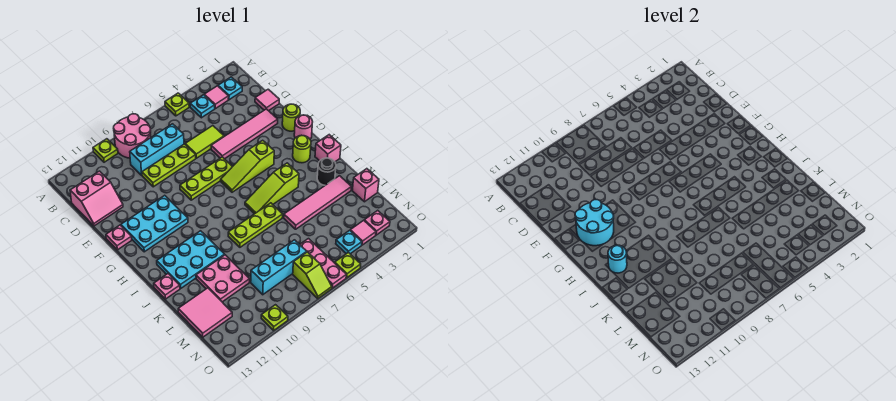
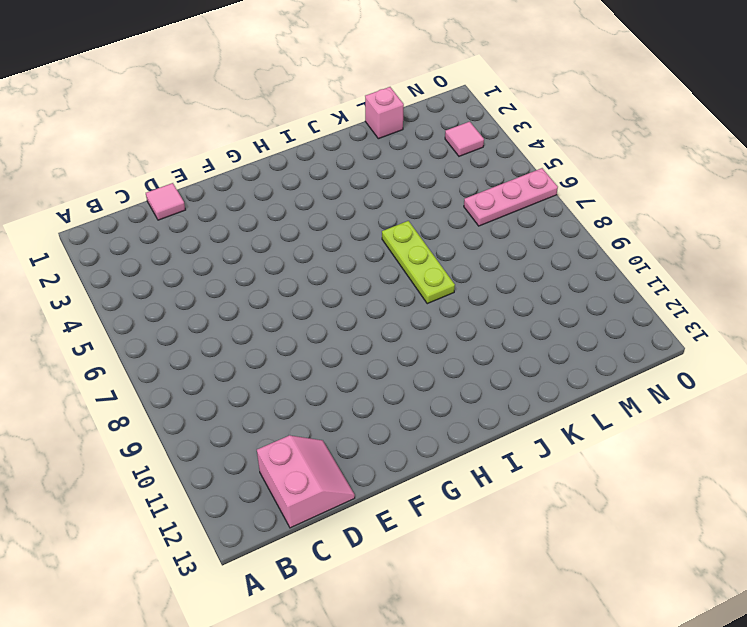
none -> lime 1x1 plate [165,93,189,116]
none -> pink 2x2 round brick [114,114,151,158]
none -> lime 1x1 plate [93,139,118,162]
none -> cyan 1x1 plate [218,77,242,100]

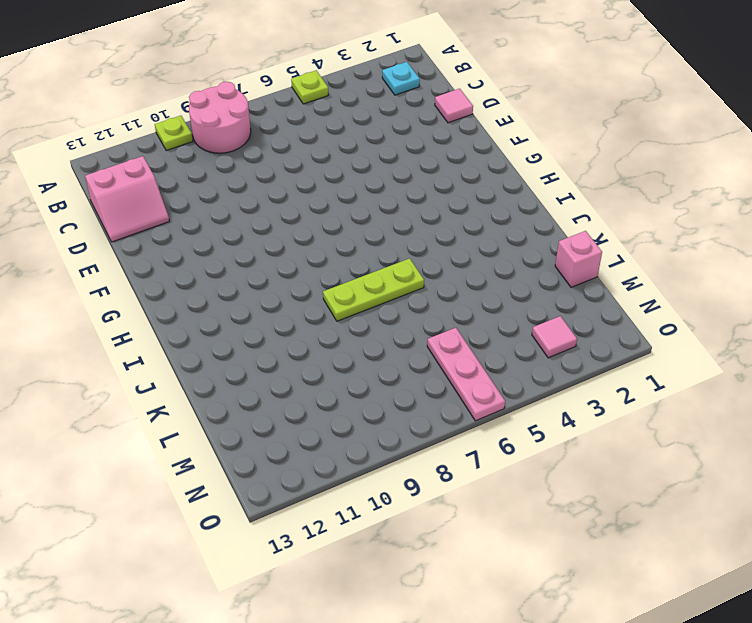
none -> pink 1x1 tile [204,86,229,109]
none -> cyan 1x1 plate [190,95,215,118]
none -> cyan 1x3 brick [130,124,184,175]
none -> lime 1x2 tile [185,126,224,158]

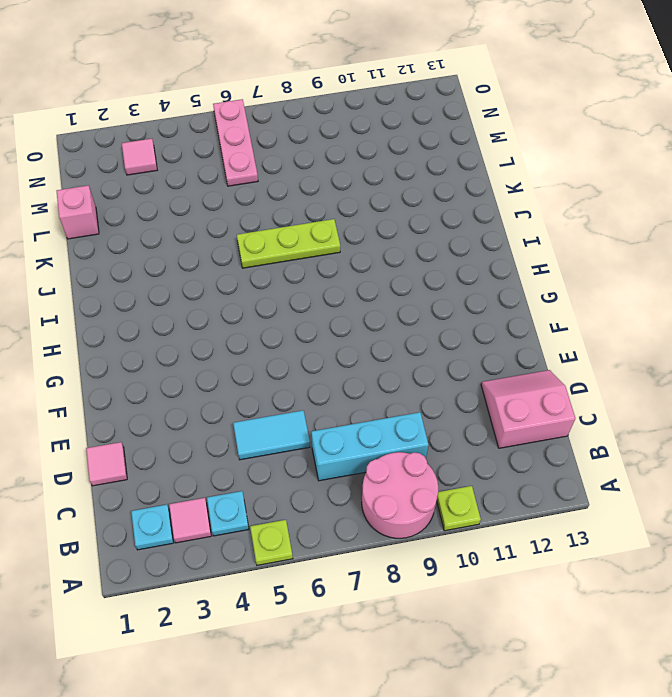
cyan 1x2 tile [233,410,310,460] -> lime 1x2 tile [185,126,224,158]
none -> lime 1x3 plate [142,144,196,187]
none -> pink 1x4 tile [211,109,278,159]
none -> lime 1x1 round brick [282,104,300,131]
none -> lime 1x3 plate [180,157,232,200]

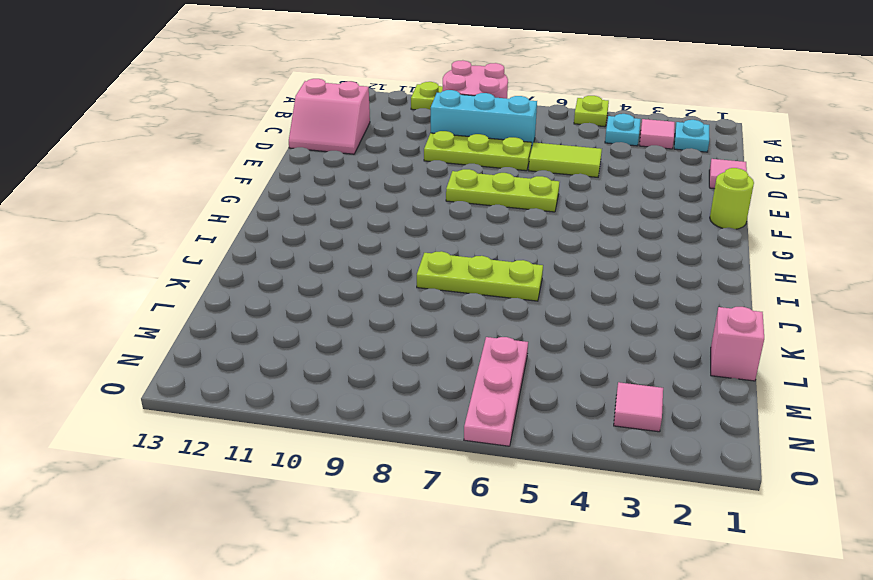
none -> pink 1x4 tile [211,109,278,159]
none -> cyan 2x3 plate [121,195,188,252]
none -> pink 1x1 plate [106,225,132,250]
none -> pink 1x1 round brick [294,115,313,139]

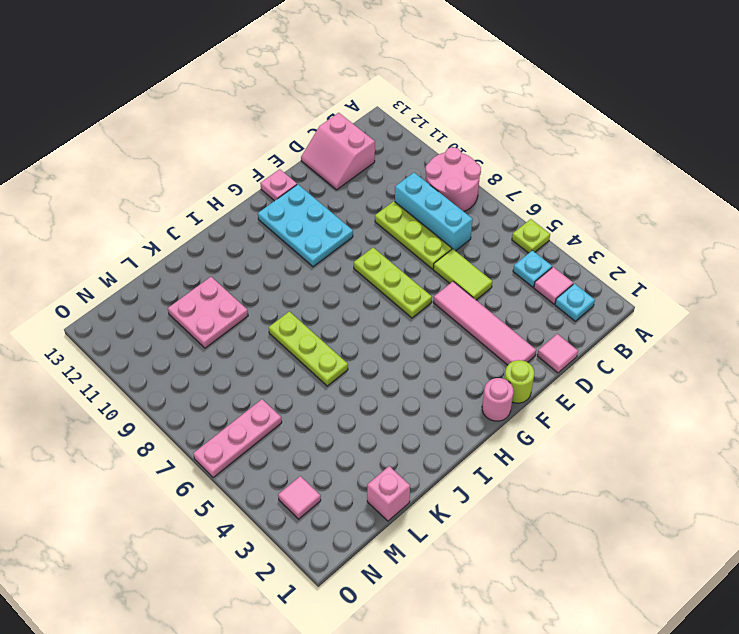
none -> lime 1x1 plate [93,139,118,162]
none -> lime 1x3 slope [221,140,274,192]
none -> lime 1x1 round brick [293,135,311,163]
none -> pink 1x1 brick [315,135,341,162]

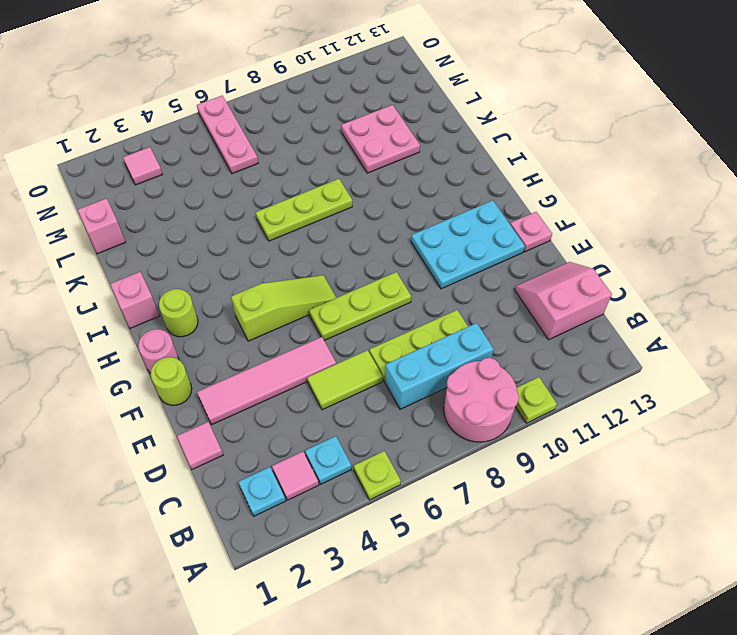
none -> lime 1x3 slope [245,163,299,214]
none -> cyan 2x3 plate [157,231,225,288]
none -> black 1x1 round brick [317,158,336,185]
none -> pink 1x1 plate [154,274,180,299]

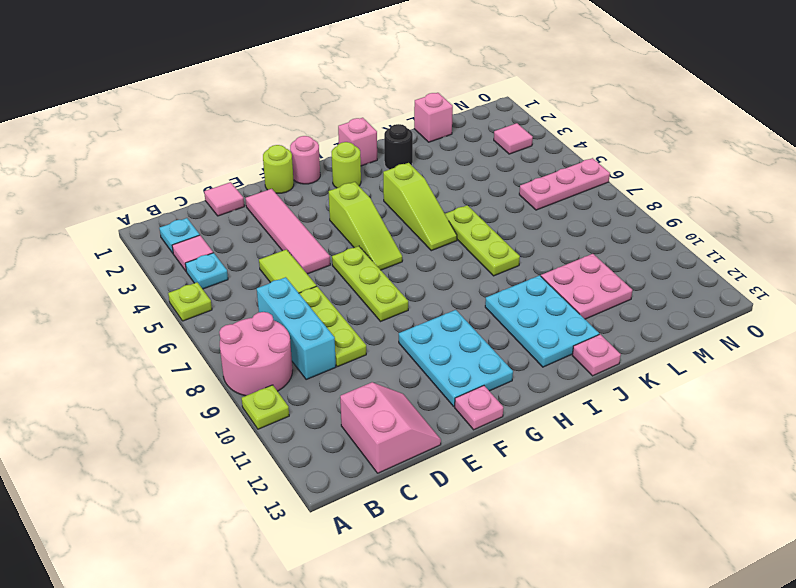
none -> pink 1x4 tile [284,176,351,229]
none -> pink 2x2 tile [178,288,232,337]
none -> cyan 1x3 brick [251,240,307,295]
none -> pink 1x1 plate [364,210,390,235]

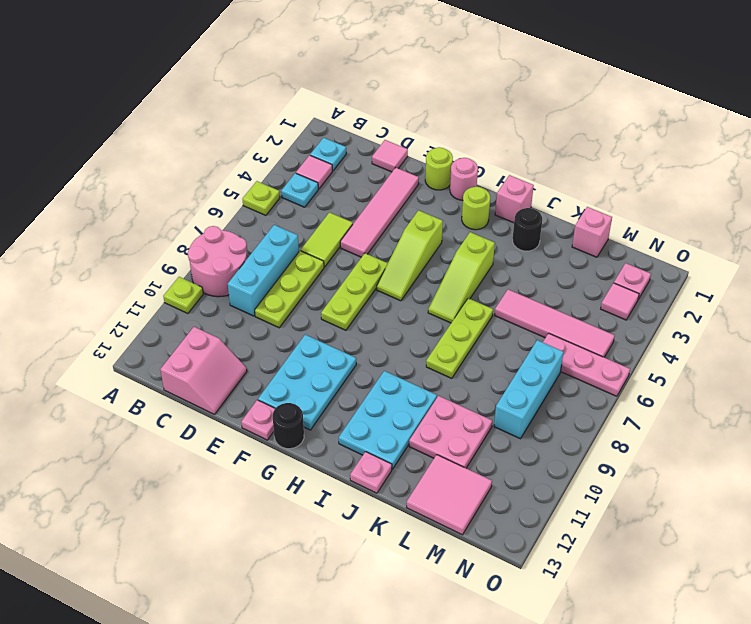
black 1x1 round brick [273,403,304,449] -> none
pink 1x4 tile [495,289,615,357] -> pink 1x4 tile turned to [284,176,351,229]
none -> cyan 1x1 plate [336,230,362,254]
none -> lime 1x2 slope [293,252,332,299]
none -> lime 1x1 plate [335,252,361,278]
none -> lime 1x1 plate [261,305,288,330]

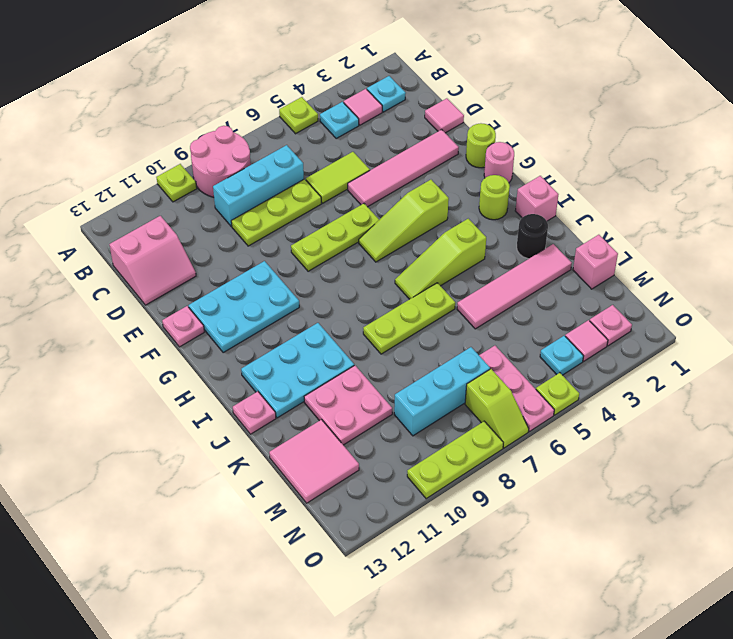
lime 1x3 plate [407,421,503,499] -> lime 1x1 plate [261,305,288,330]
none -> cyan 2x2 round brick [575,200,614,246]
none -> cyan 1x1 round brick [608,245,627,273]

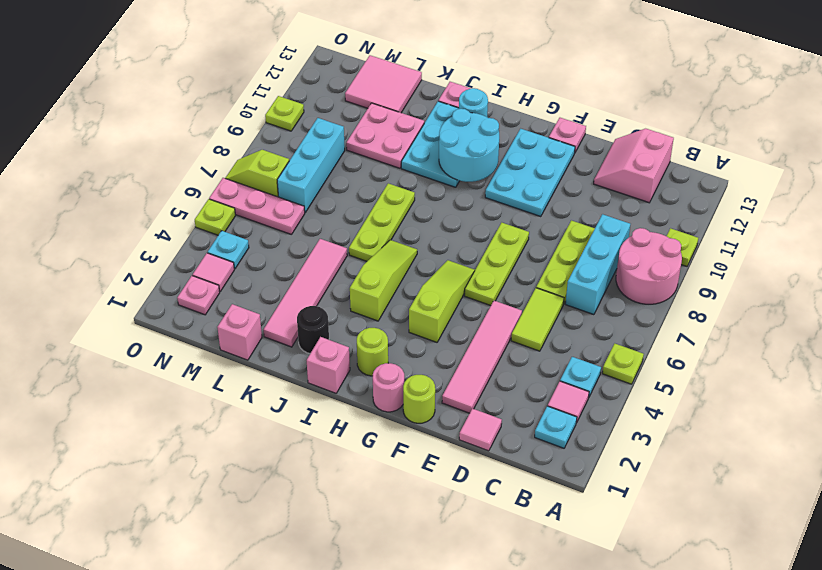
cyan 2x2 round brick [439,109,499,182] -> cyan 2x2 round brick moved to [575,200,614,246]

